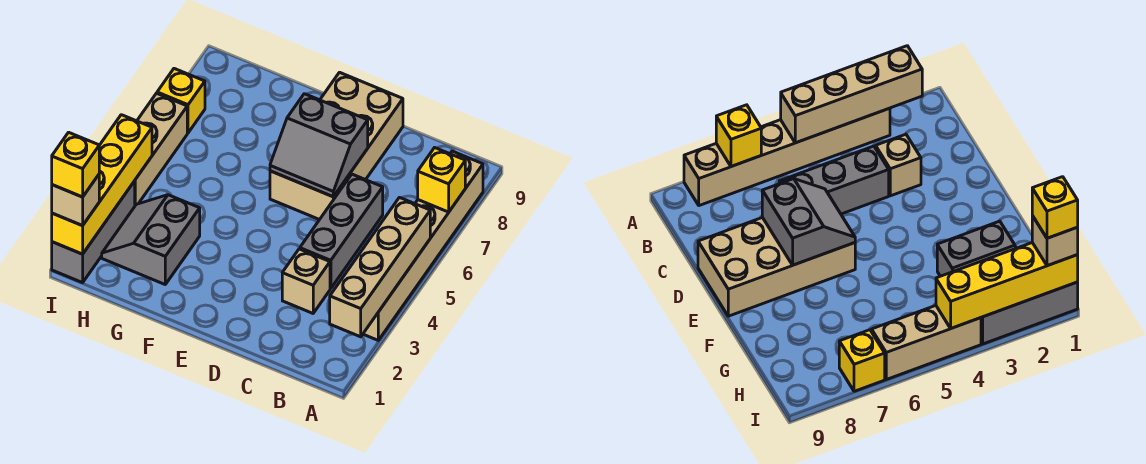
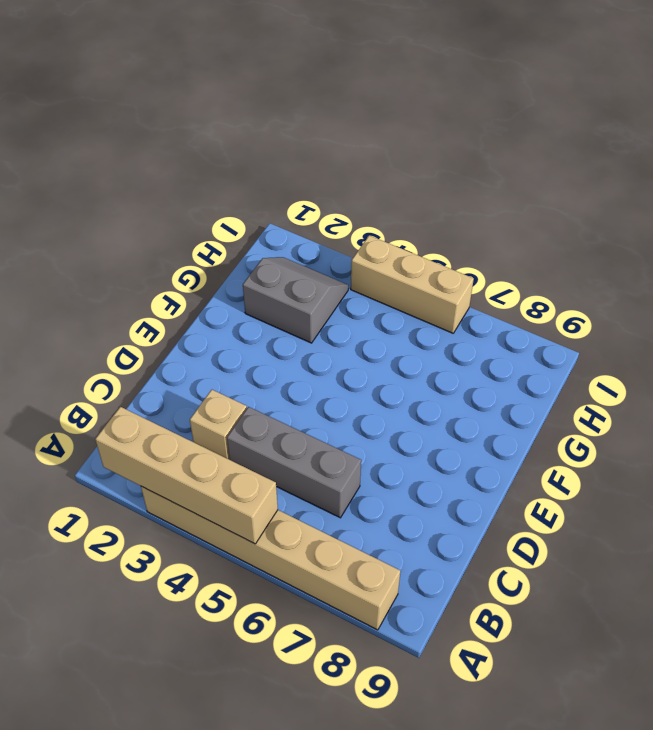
none -> tan 2x4 brick [270,72,403,220]
none -> grey 1x3 brick [52,181,135,283]
none -> yellow 1x1 brick [157,69,205,133]

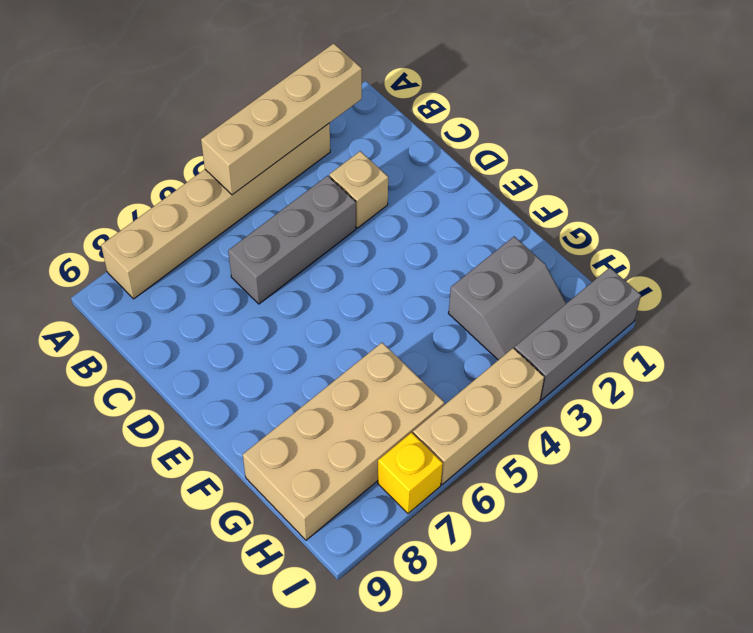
tan 2x4 brick [243,343,444,540] -> tan 2x4 brick moved to [270,72,403,220]
none -> yellow 1x1 brick [418,148,465,212]
none -> grey 2x2 slope [270,94,368,197]
none -> yellow 1x4 brick [52,115,152,254]

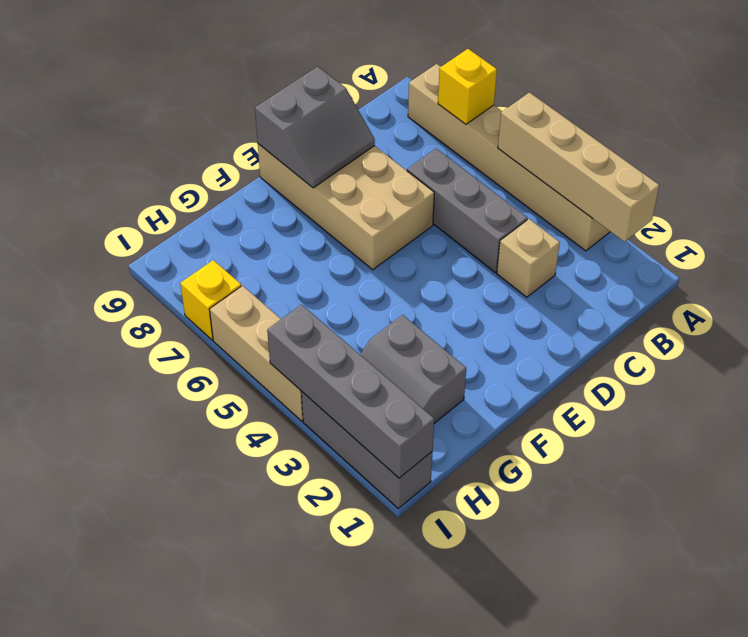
grey 2x2 slope [255,67,375,188] -> grey 2x2 slope moved to [270,94,368,197]
grey 1x4 brick [267,305,434,478] -> yellow 1x4 brick [52,115,152,254]
none -> tan 1x1 brick [52,175,99,226]
none -> yellow 1x1 brick [52,132,99,197]

